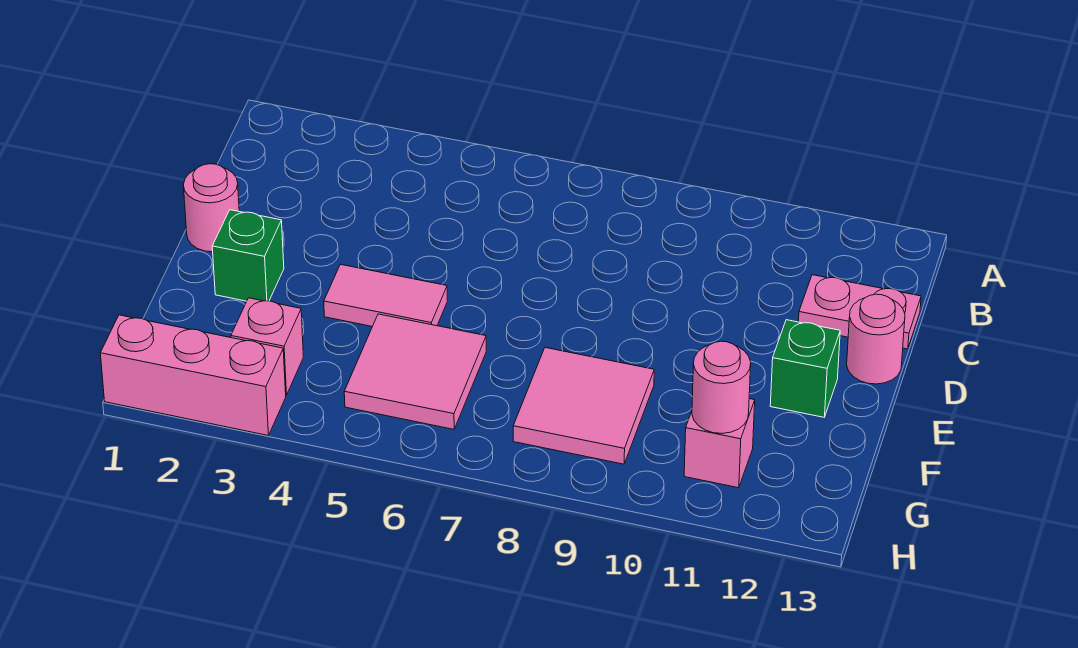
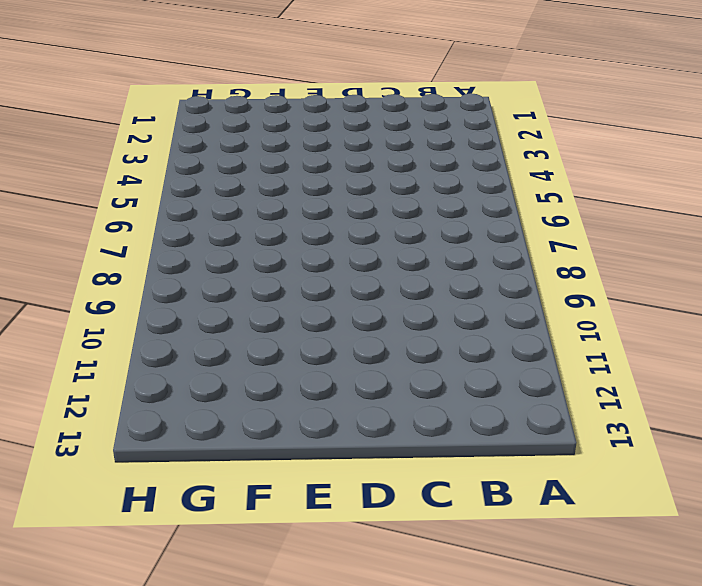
none -> pink 1x2 plate [799,275,921,349]
none -> pink 1x1 round brick [183,164,239,252]
none -> pink 1x1 round brick [847,294,905,384]

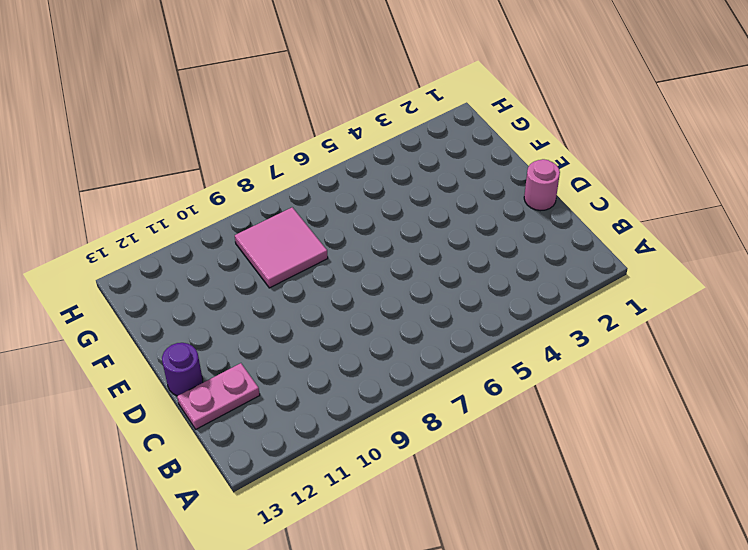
purple 1x1 round brick [162,343,203,396] -> pink 1x1 round brick [847,294,905,384]
none -> green 1x1 brick [212,210,284,301]
none -> pink 1x2 tile [324,264,447,327]
none -> green 1x1 brick [770,320,840,417]

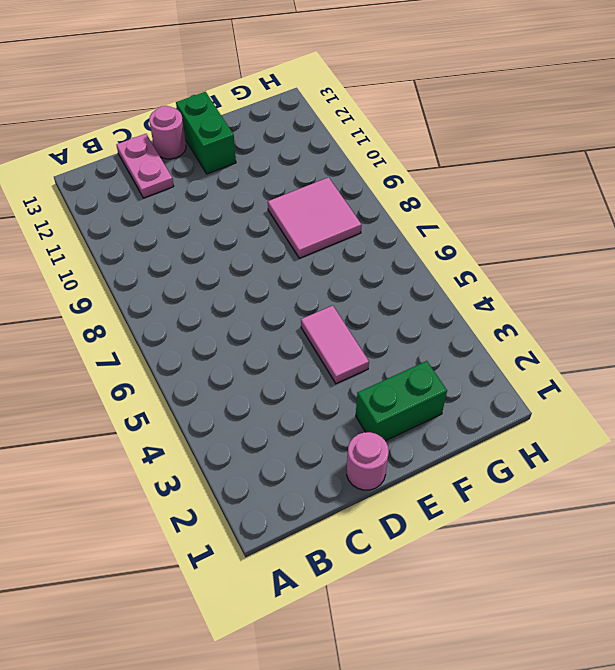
green 1x2 brick [356,361,447,441] -> green 1x1 brick [212,210,284,301]
green 1x2 brick [176,92,236,174] -> green 1x1 brick [770,320,840,417]
none -> pink 2x2 tile [344,314,486,429]
none -> pink 1x1 brick [231,298,303,395]
none -> pink 1x1 brick [684,399,755,488]

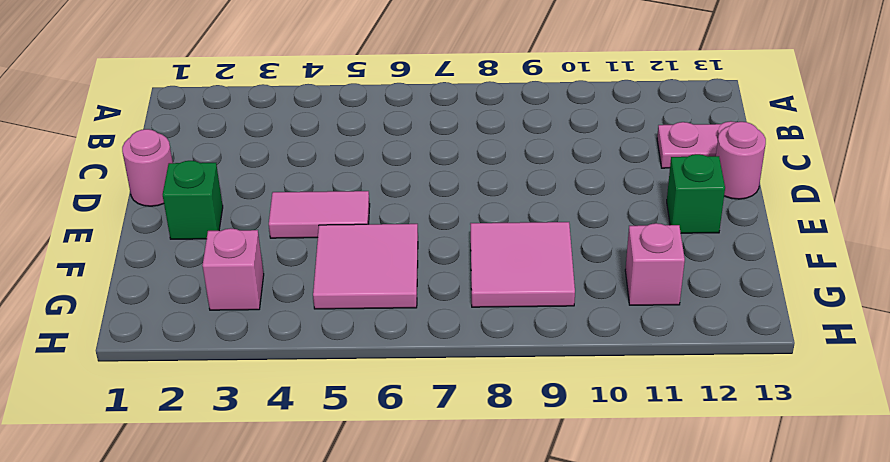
none -> pink 1x3 brick [100,315,286,435]
none -> pink 1x1 round brick [692,341,751,433]

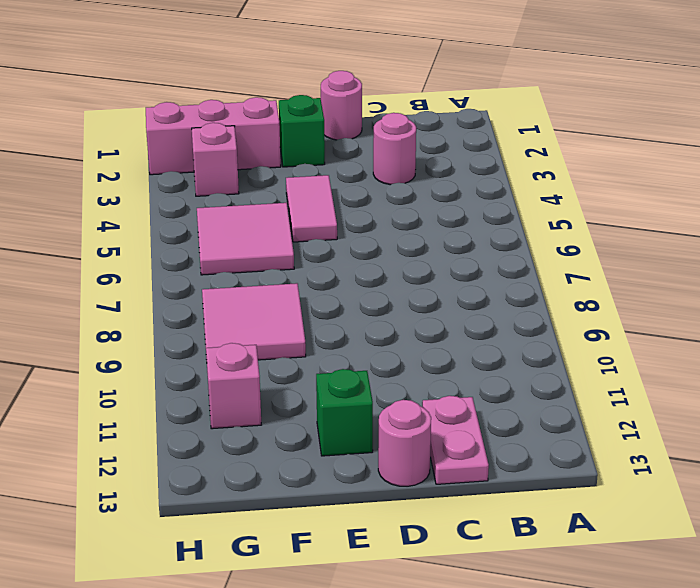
pink 1x1 round brick [373,113,416,185] -> pink 1x1 round brick moved to [692,341,751,433]
pink 1x3 brick [146,97,281,175] -> pink 1x3 brick turned to [100,315,286,435]

